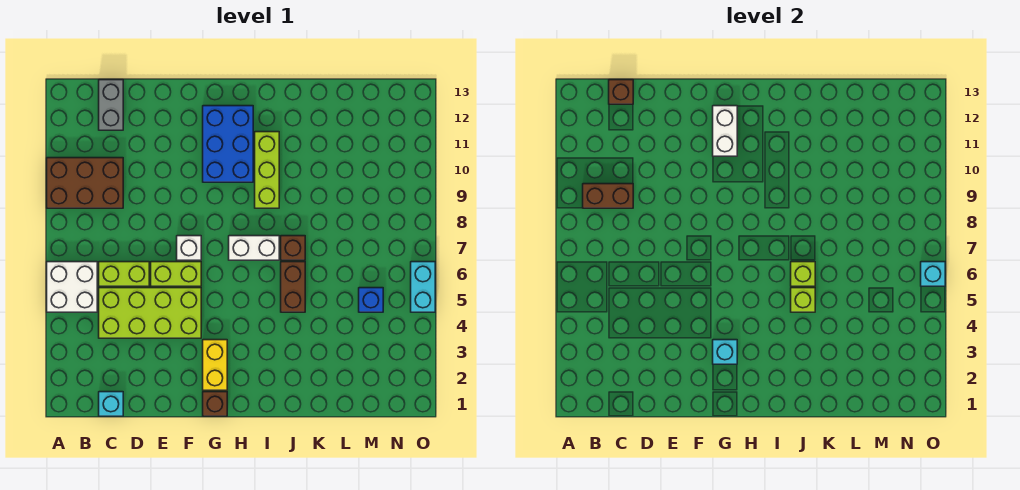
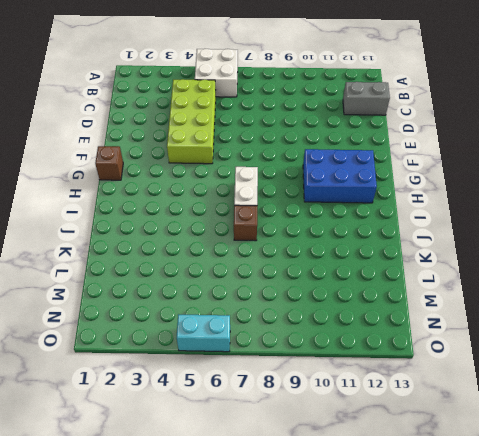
none -> brown 2x3 brick [47,158,123,208]
none -> cyan 1x1 brick [99,392,123,416]
none -> lime 1x2 brick [99,262,149,286]

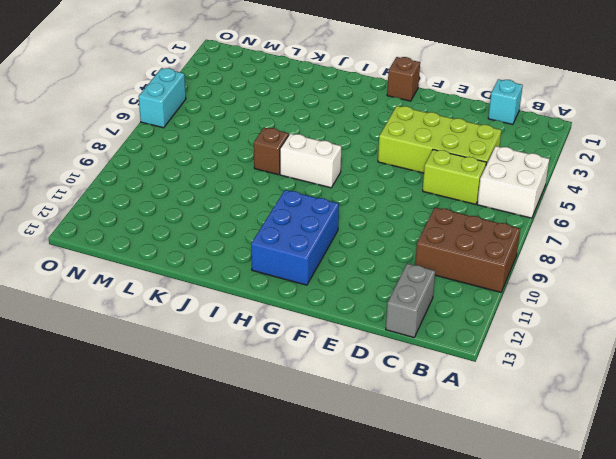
none -> lime 1x2 brick [151,262,201,286]
none -> white 1x1 brick [177,236,201,260]
none -> yellow 1x2 brick [203,340,227,390]

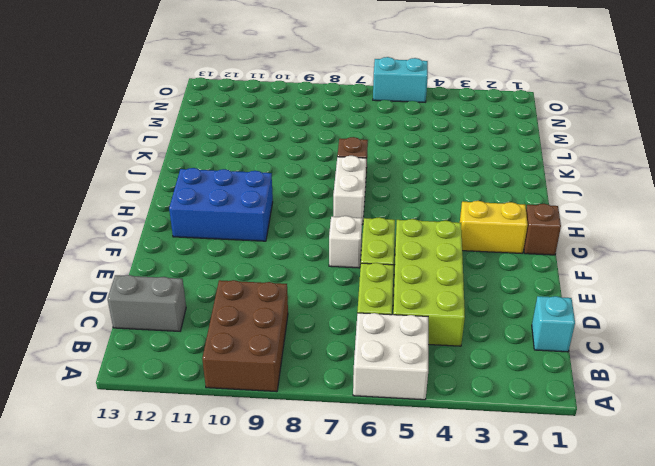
none -> lime 1x3 brick [255,132,279,208]
none -> brown 1x2 brick [281,262,305,312]
none -> blue 1x1 brick [359,288,383,312]

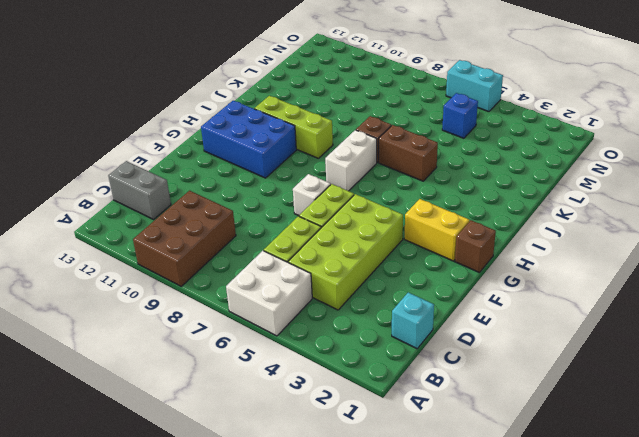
none -> brown 1x2 brick [583,184,633,208]
none -> brown 1x1 brick [609,80,633,104]
none -> cyan 1x1 brick [713,340,737,364]

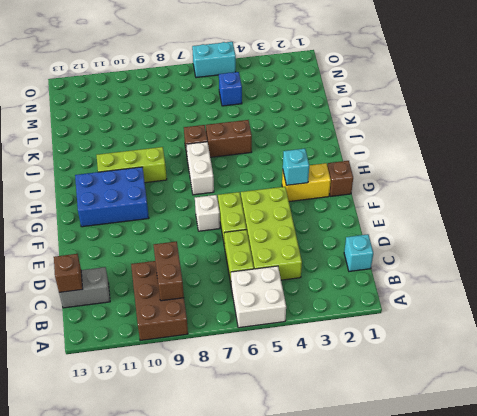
none -> white 1x2 brick [713,106,737,156]
none -> lime 1x1 brick [791,288,815,312]
none -> lime 1x1 brick [791,262,815,286]

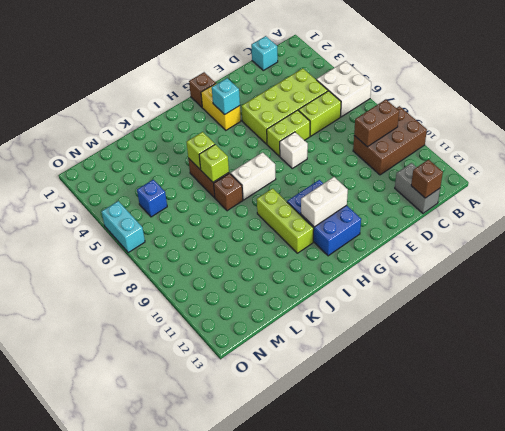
white 1x2 brick [301,177,348,227] -> white 1x2 brick turned to [713,106,737,156]
none -> cyan 1x1 brick [921,262,945,286]

